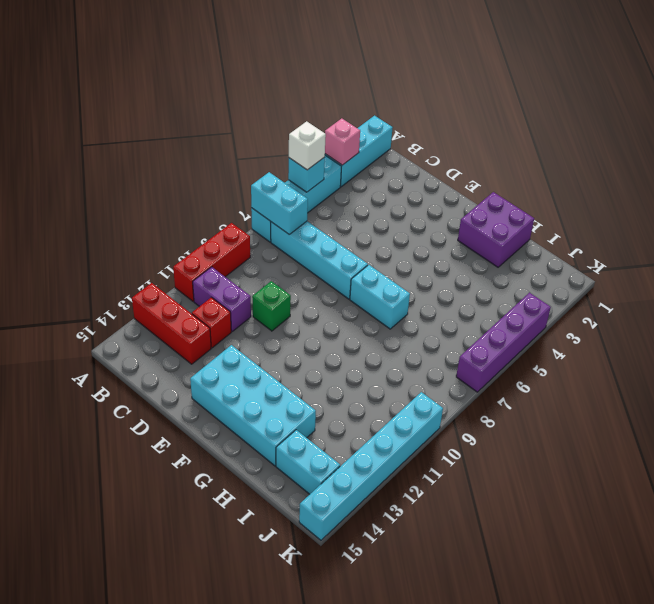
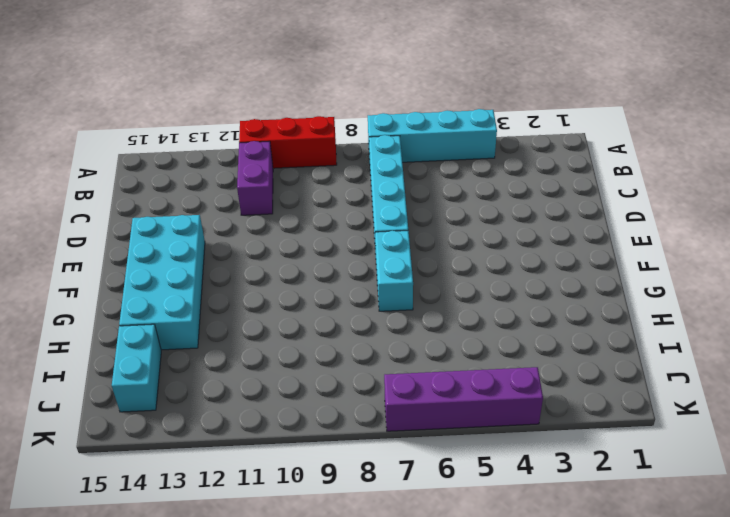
none -> cyan 1x3 brick [325,116,393,187]
none -> red 1x3 brick [132,283,211,364]
none -> red 1x1 brick [192,297,231,348]

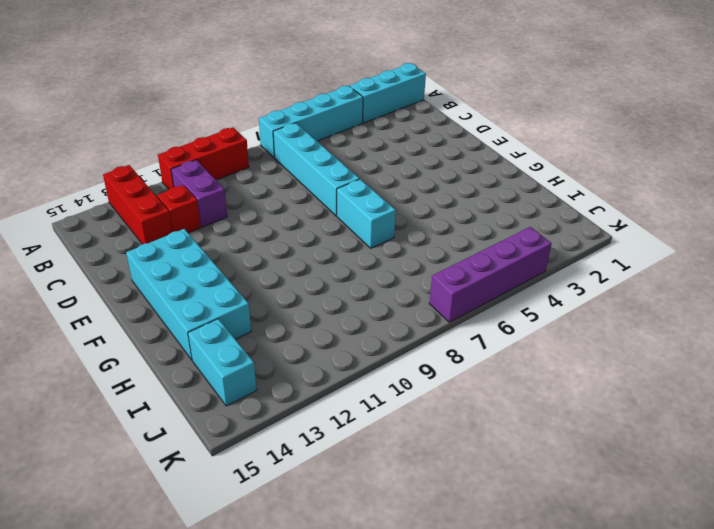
none -> green 1x1 brick [252,281,291,331]
none -> purple 2x2 brick [458,192,534,267]
none -> cyan 1x6 brick [299,392,443,540]

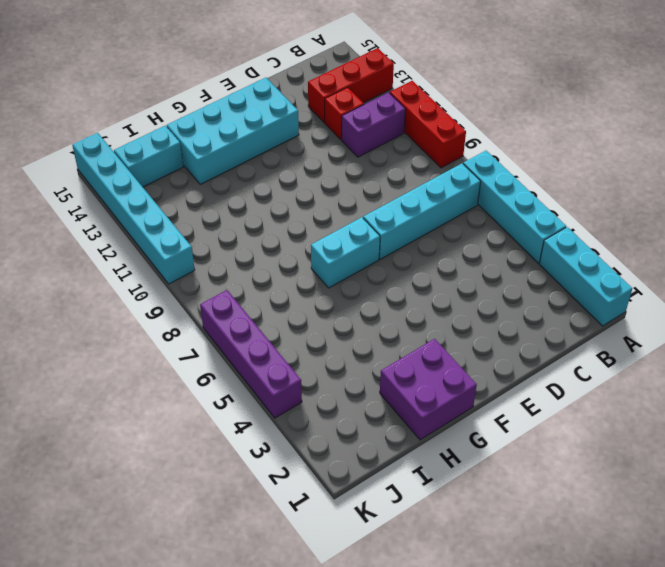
none -> green 1x1 brick [252,281,291,331]
none -> pink 1x1 brick [325,118,360,165]
none -> cyan 1x1 brick [288,157,325,192]

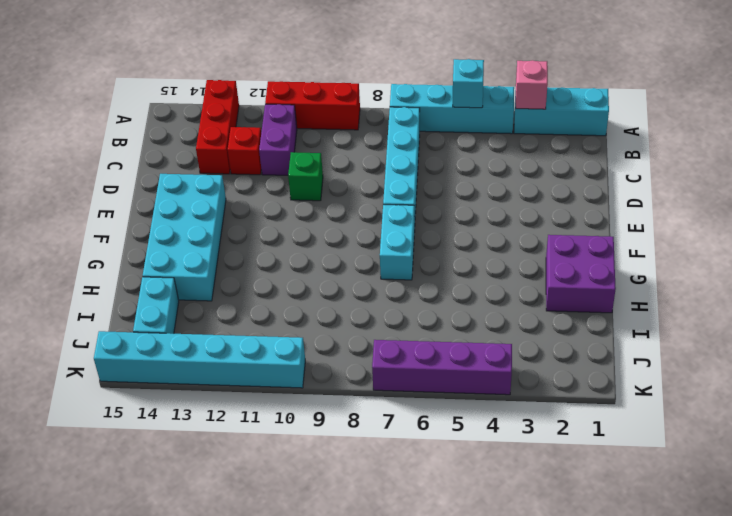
none -> cyan 1x2 brick [251,172,308,235]
none -> white 1x1 brick [289,121,326,170]

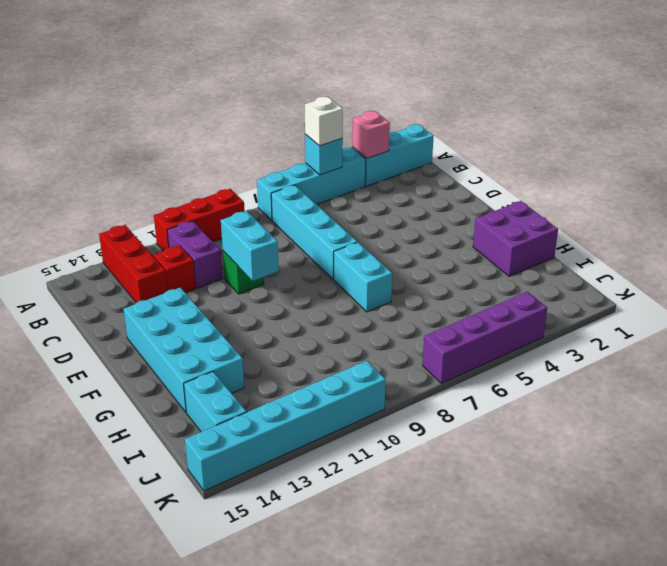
cyan 1x2 brick [221,211,279,281] -> cyan 1x2 brick moved to [251,172,308,235]

